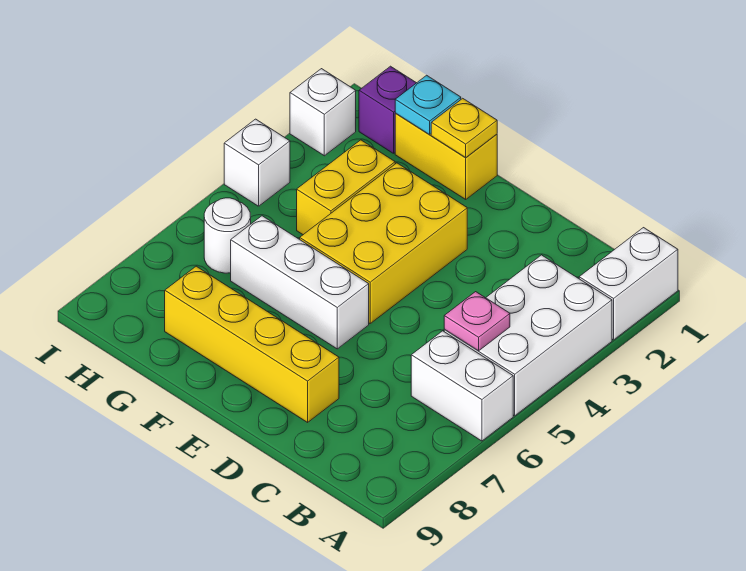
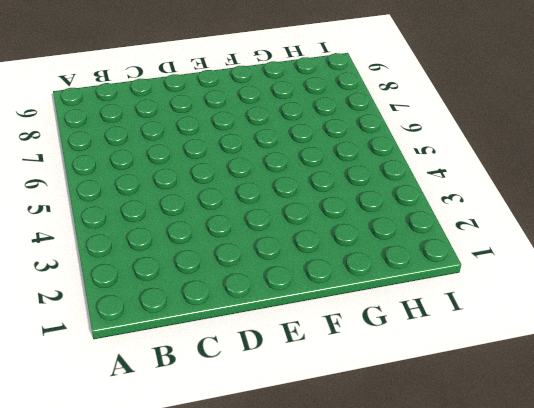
none -> white 1x2 brick [579,228,678,340]
none -> white 2x3 brick [444,255,612,416]
none -> white 1x2 brick [411,331,513,441]

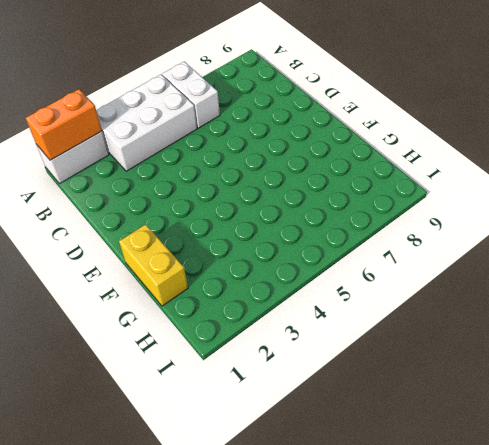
orange 1x2 brick [26,89,102,160] -> none
none -> yellow 1x4 brick [165,266,339,422]
none -> yellow 2x3 brick [300,163,467,323]
none -> white 1x3 brick [231,216,369,349]

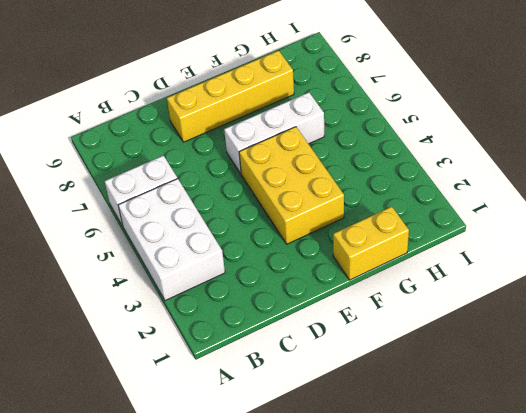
none -> white 1x2 brick [579,228,678,340]
none -> yellow 1x2 brick [297,140,395,235]
none -> purple 1x1 brick [359,66,416,153]

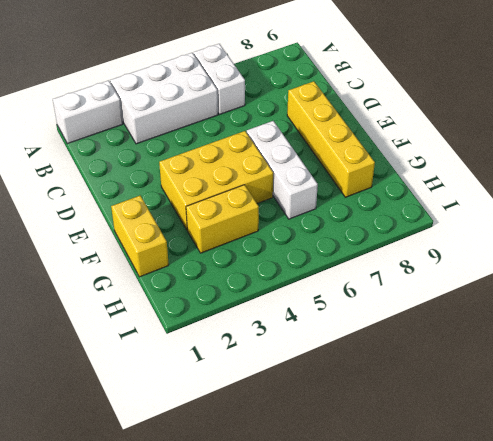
none -> purple 1x1 brick [359,66,416,153]
none -> white 1x1 round brick [204,198,251,273]
none -> white 1x1 brick [290,69,356,156]

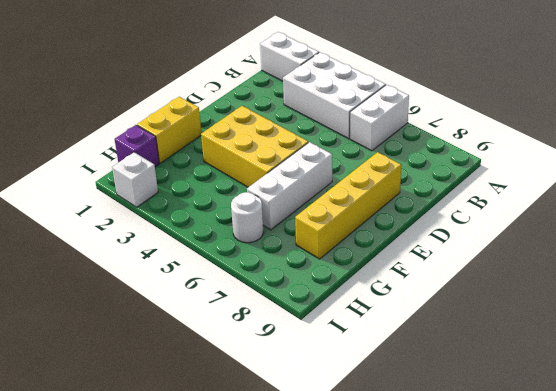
none -> yellow 1x2 brick [297,140,395,235]
none -> white 1x1 brick [224,119,290,206]
none -> pink 1x1 plate [444,292,510,351]

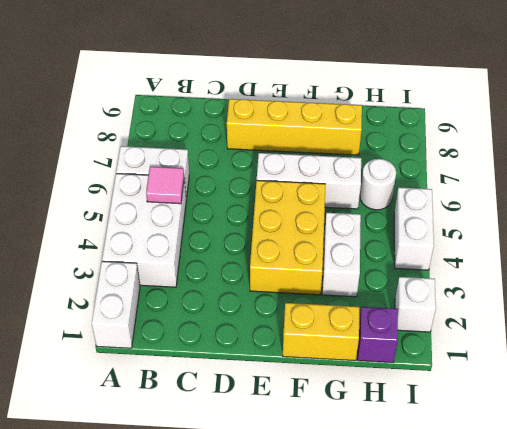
pink 1x1 tile [146,167,184,204] -> pink 1x1 plate [444,292,510,351]
white 1x2 brick [322,213,361,297] -> yellow 1x2 brick [297,140,395,235]
white 1x2 brick [394,187,434,270] -> white 1x1 brick [224,119,290,206]
none -> yellow 1x1 plate [431,98,497,158]
none -> cyan 1x1 plate [395,75,461,134]

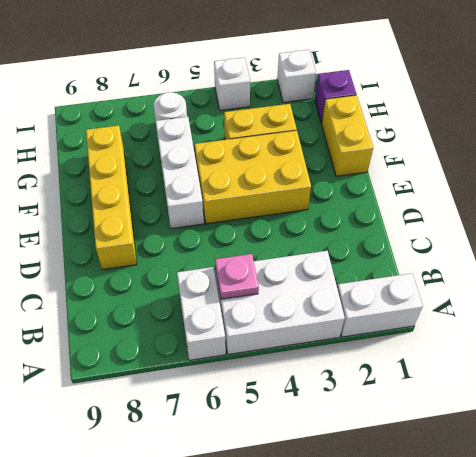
none -> yellow 1x1 plate [431,98,497,158]
none -> cyan 1x1 plate [395,75,461,134]

